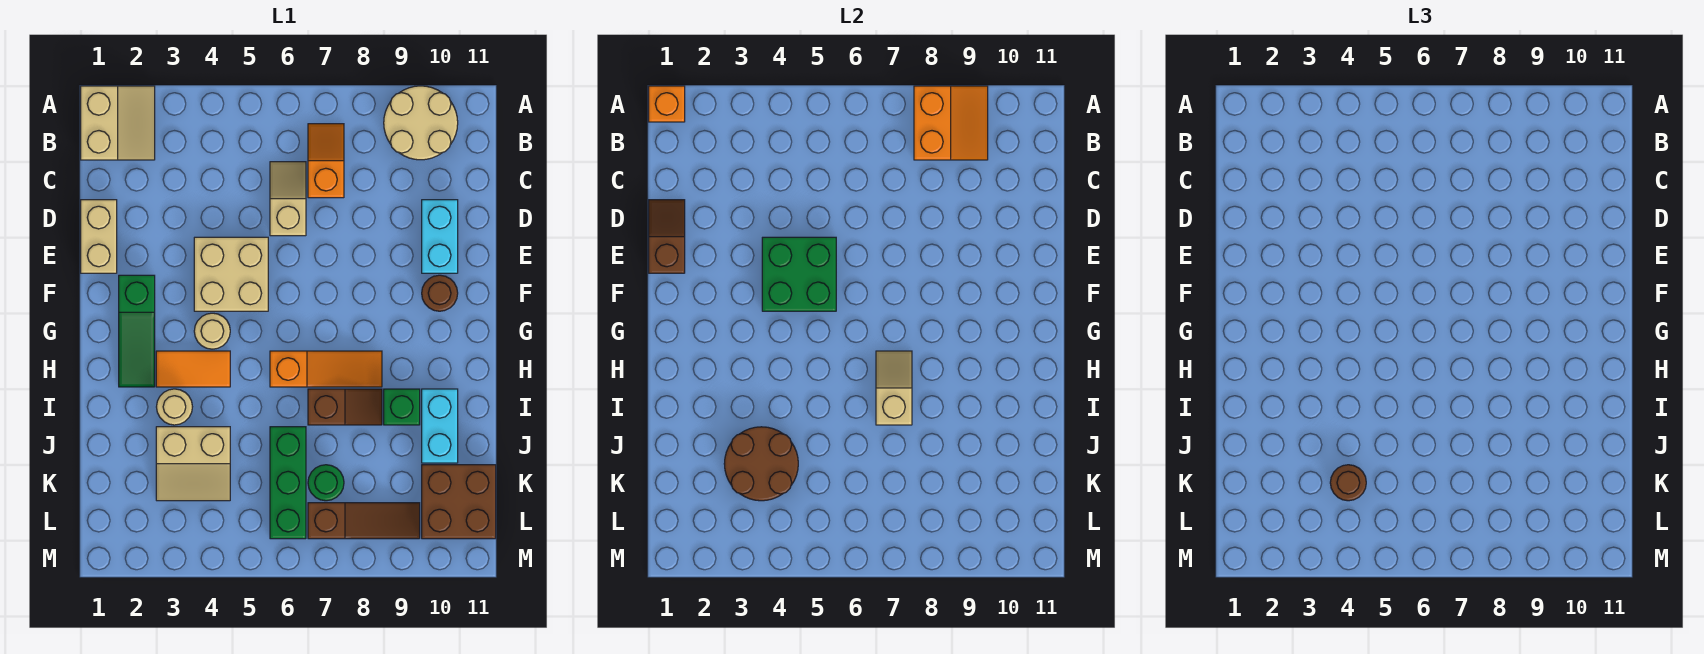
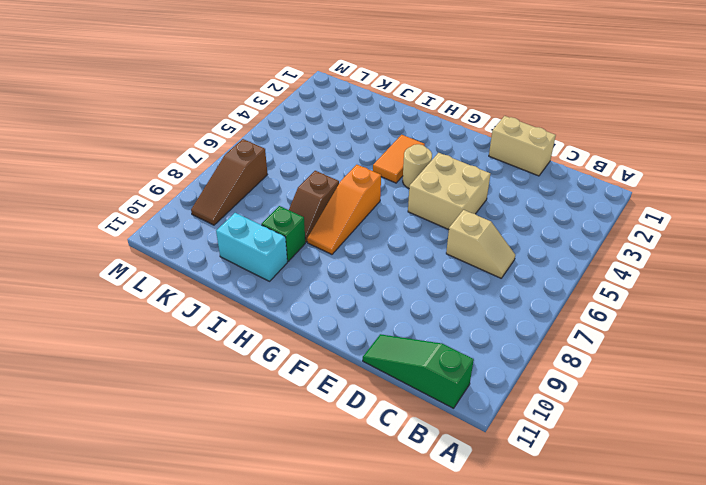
green 1x3 slope [363,334,474,408] -> green 1x3 slope moved to [119,275,155,387]
none -> tan 2x2 slope [81,86,155,160]
none -> tan 2x2 round brick [384,86,458,160]
none -> orange 1x2 slope [308,124,344,198]

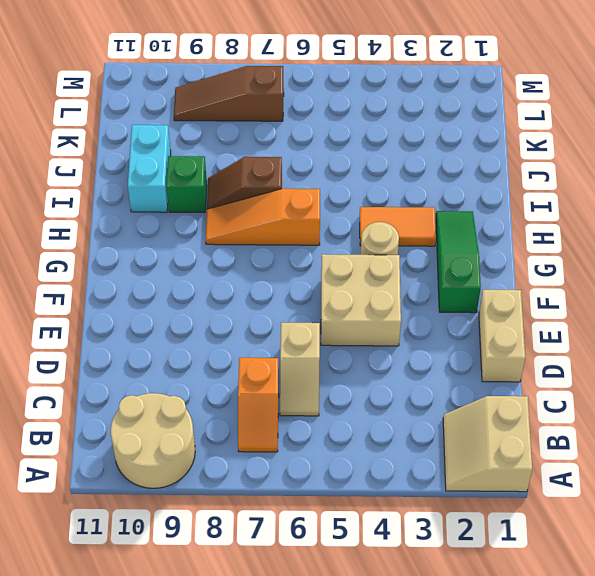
none -> cyan 1x2 brick [422,200,458,273]
none -> brown 1x1 round brick [422,275,458,311]
none -> tan 1x1 round brick [157,389,192,425]

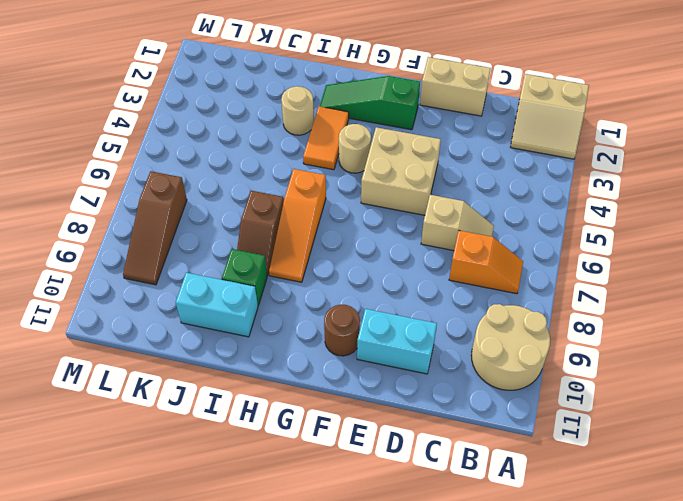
none -> tan 2x2 slope [156,427,230,501]
none -> green 1x3 brick [270,427,306,539]
none -> green 1x1 round brick [308,465,344,501]

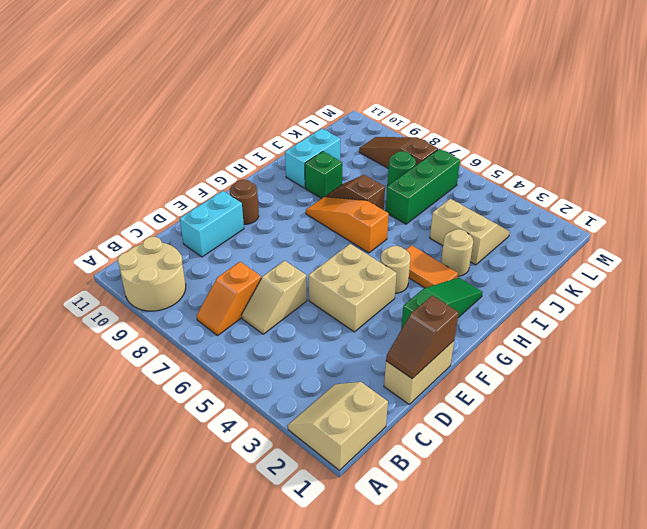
none -> brown 2x2 brick [422,465,496,539]
none -> orange 1x1 brick [649,86,685,122]
none -> orange 2x2 slope [914,86,988,160]

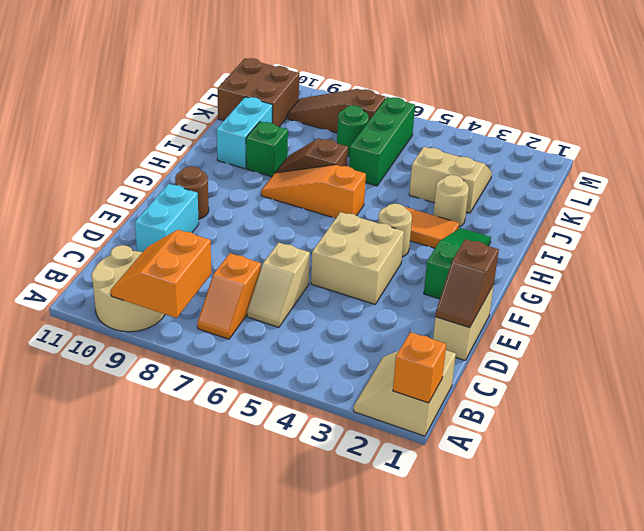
none -> green 2x2 brick [762,237,836,311]
none -> tan 1x2 slope [876,351,912,425]
none -> brown 2x2 round brick [724,427,798,501]

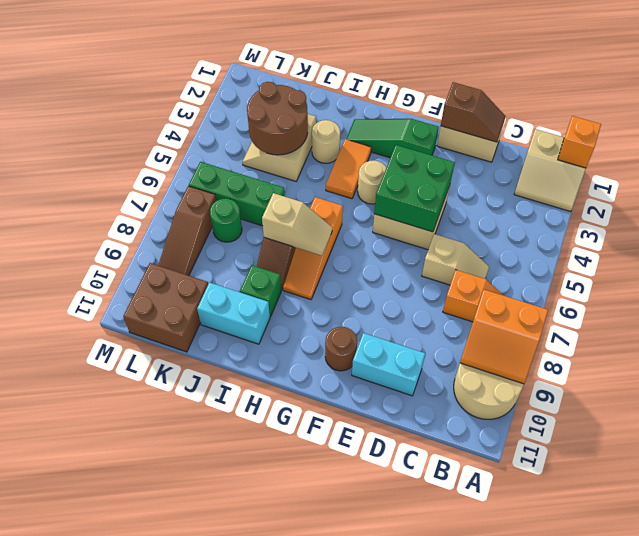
none -> brown 1x1 round brick [1330,465,1366,501]

